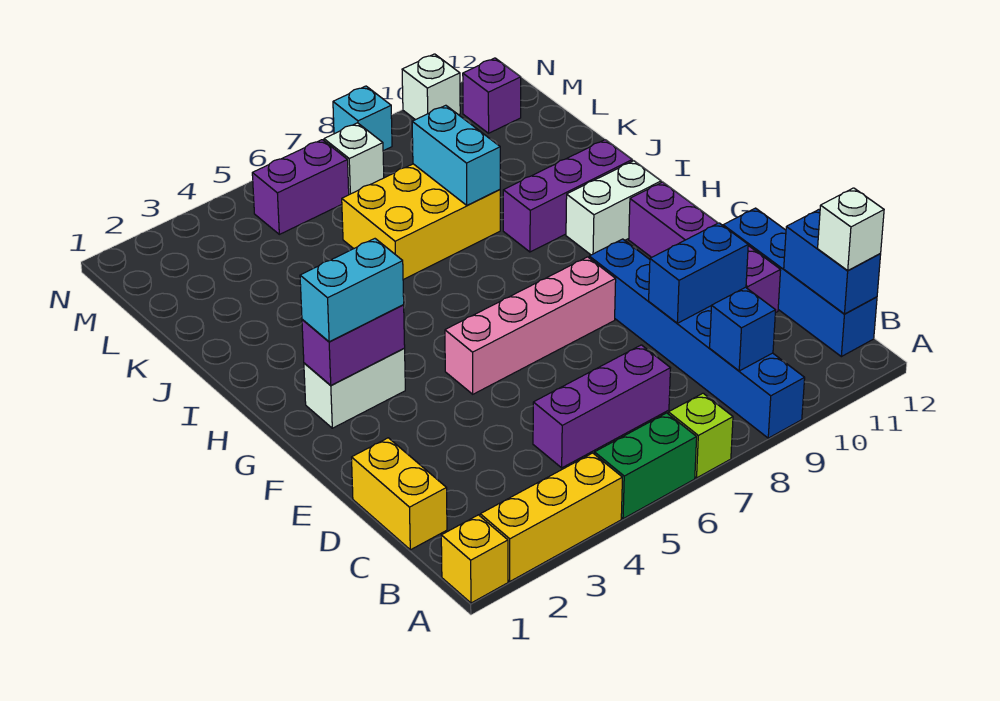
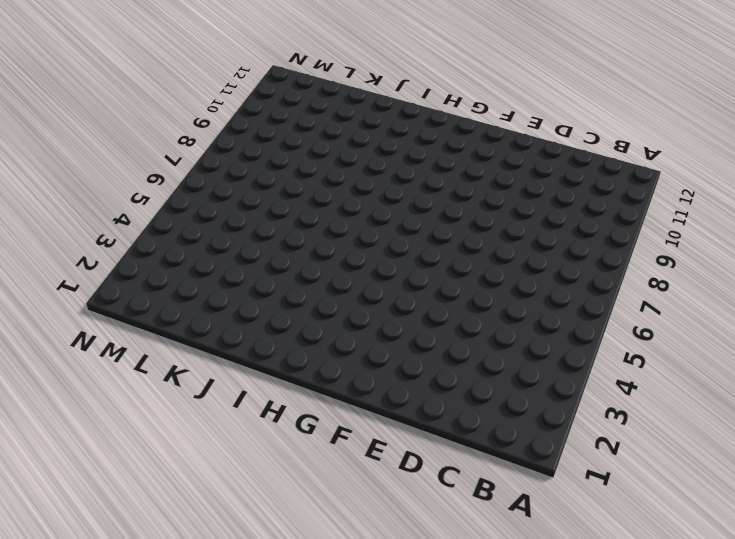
none -> yellow 1x1 brick [441,515,508,603]
none -> yellow 1x3 brick [480,453,622,581]
none -> green 1x2 brick [595,413,697,519]

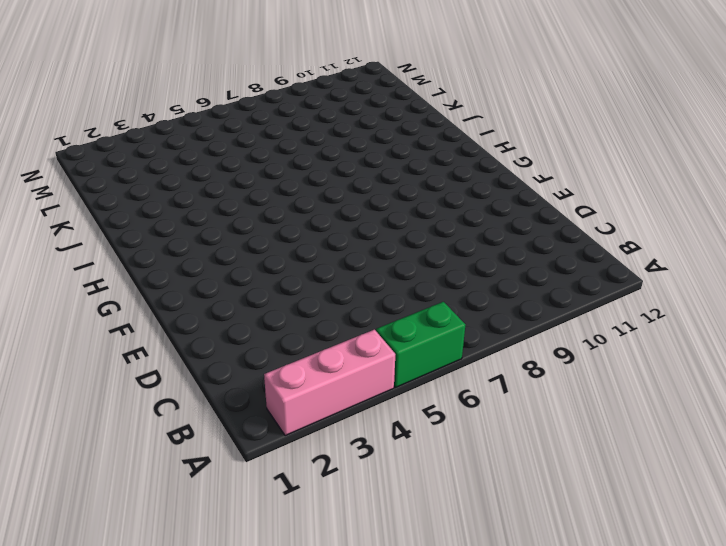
pink 1x3 brick [264,330,395,436] -> yellow 1x3 brick [480,453,622,581]
none -> yellow 1x1 brick [441,515,508,603]
none -> lime 1x1 brick [668,393,733,478]
none -> blue 1x6 brick [589,239,805,438]

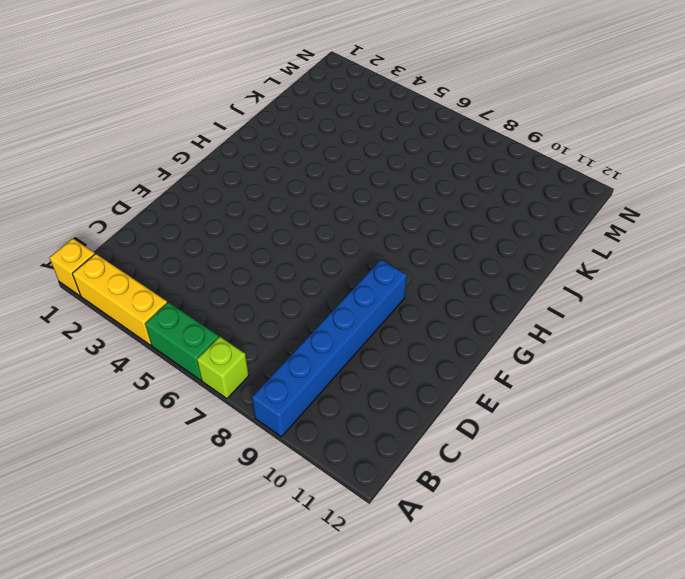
none -> blue 1x4 brick [723,208,877,357]
none -> yellow 1x2 brick [352,438,447,550]
none -> purple 1x3 brick [533,345,670,468]

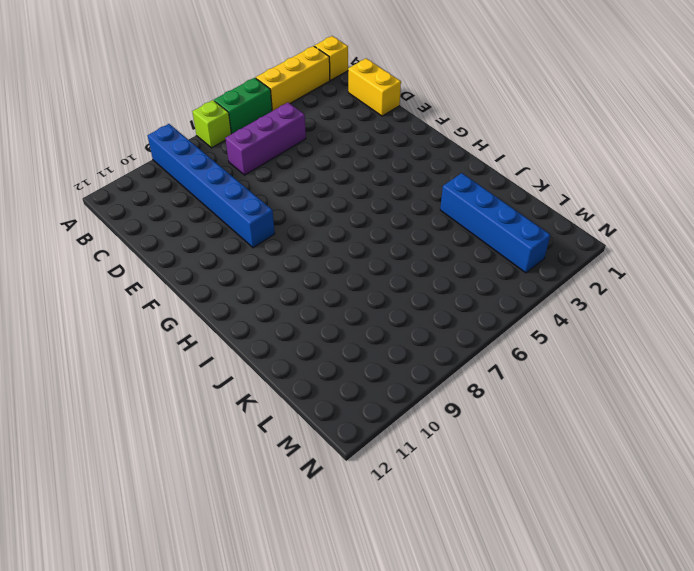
blue 1x4 brick [440,173,550,273] -> blue 1x4 brick moved to [723,208,877,357]
none -> purple 1x4 brick [629,182,781,313]
none -> pink 1x4 brick [445,257,616,394]
none -> white 1x2 brick [304,349,405,428]

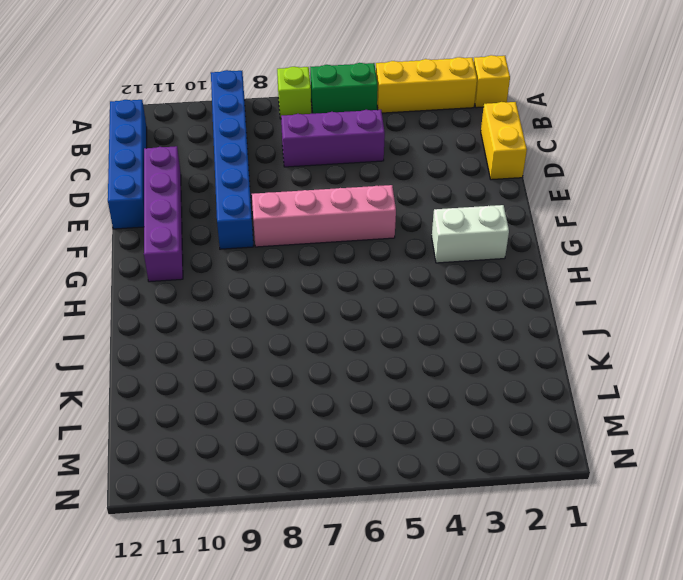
none -> white 1x2 brick [566,161,661,255]
none -> purple 1x3 brick [503,140,632,252]
none -> yellow 2x3 brick [342,164,500,280]

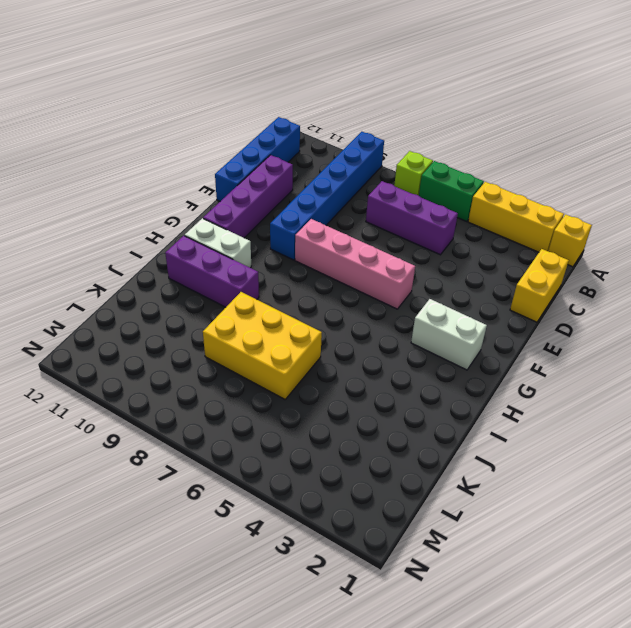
none -> purple 1x2 brick [252,140,349,234]
none -> white 1x1 brick [324,123,384,195]
none -> purple 1x1 brick [463,58,521,133]

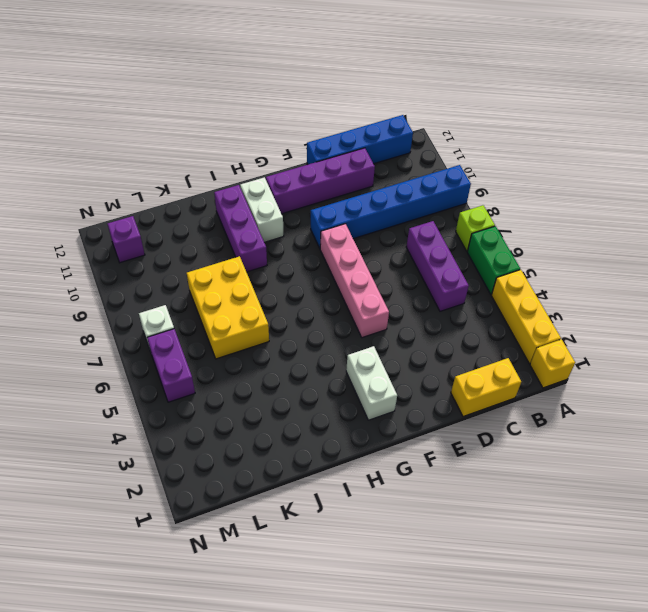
none -> cyan 1x1 brick [333,86,392,151]
none -> white 1x1 brick [402,54,460,120]
none -> blue 1x1 brick [710,287,776,371]

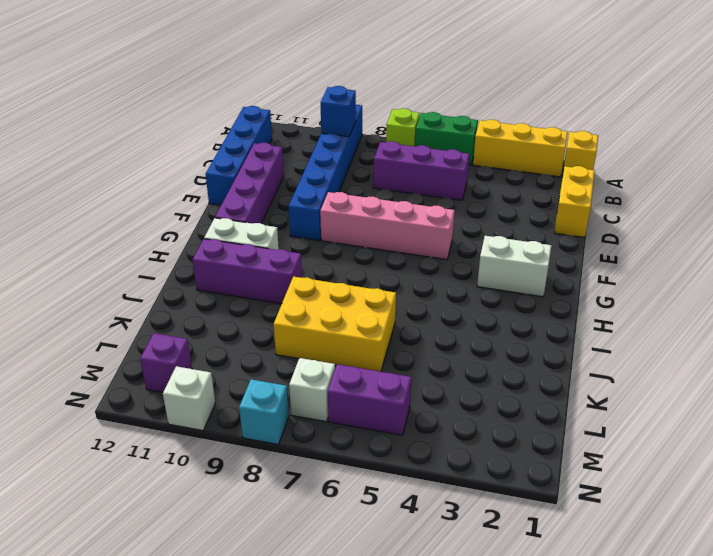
none -> blue 1x2 brick [784,210,881,314]
none -> blue 1x2 brick [649,223,748,323]
none -> purple 1x2 brick [302,305,405,385]

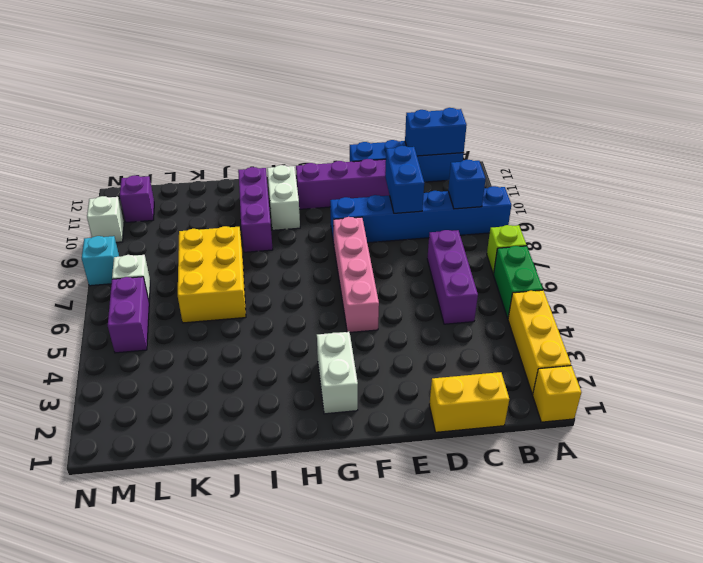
none -> purple 1x2 brick [302,305,405,385]
none -> cyan 1x2 brick [412,105,500,205]
none -> white 1x1 brick [818,188,884,271]

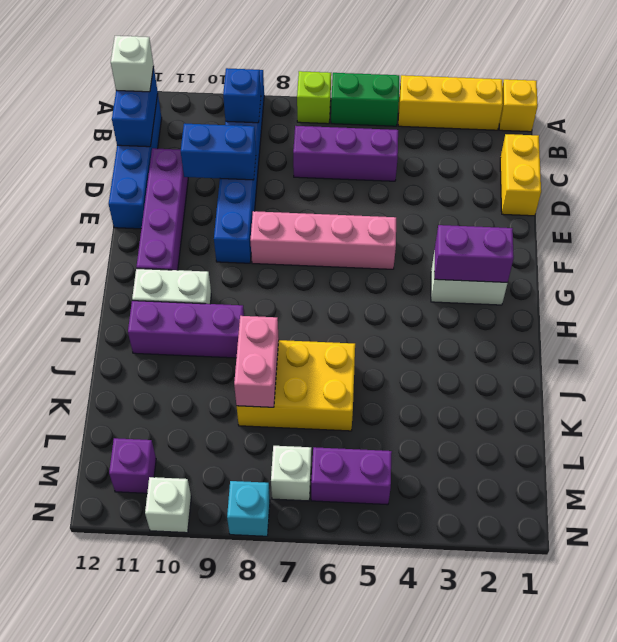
pink 1x2 brick [234,316,279,407] -> cyan 1x2 brick [412,105,500,205]
none -> cyan 1x2 brick [300,239,404,342]

